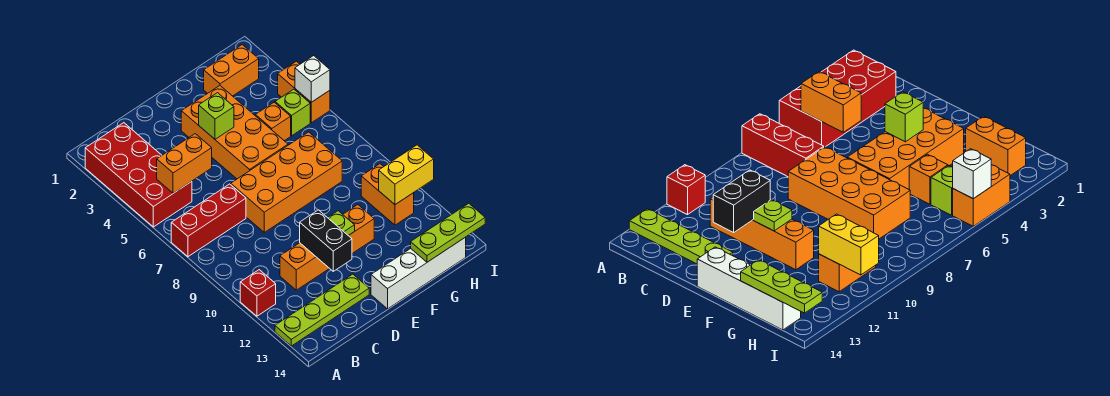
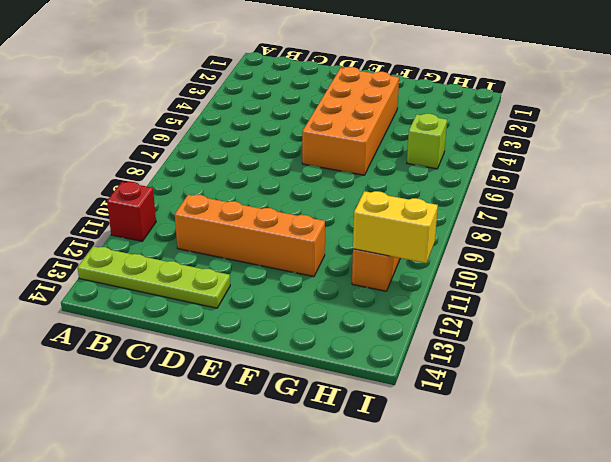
none -> red 2x4 brick [85,123,192,227]
none -> red 1x3 brick [171,184,246,257]
none -> orange 2x4 brick [231,132,342,232]

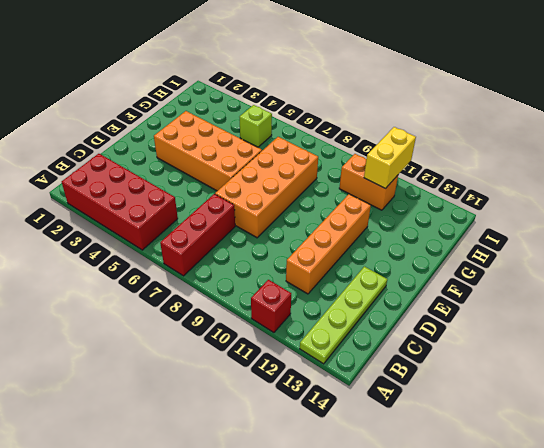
none -> white 1x4 brick [371,237,466,309]
none -> orange 1x2 brick [204,45,259,96]
none -> orange 1x1 brick [255,102,291,141]

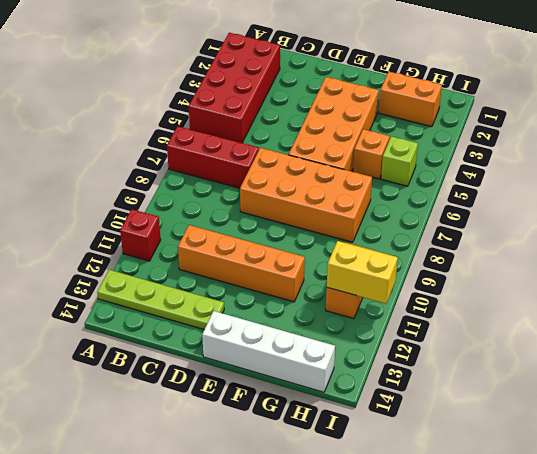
none -> orange 1x2 brick [278,61,330,123]
none -> orange 1x2 brick [157,134,212,193]
none -> black 1x2 brick [300,210,352,271]

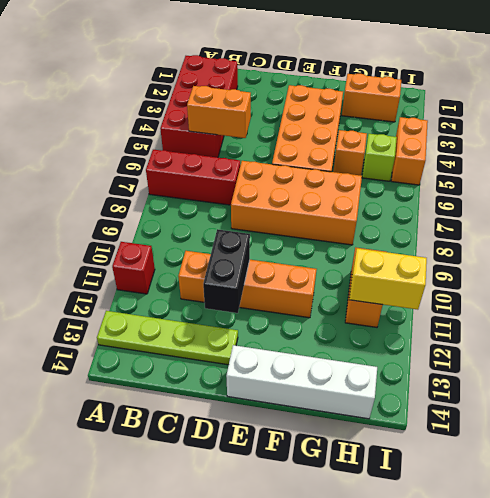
none -> lime 1x1 brick [199,93,234,139]
none -> lime 1x1 plate [328,211,355,236]
none -> lime 1x3 plate [411,203,485,262]

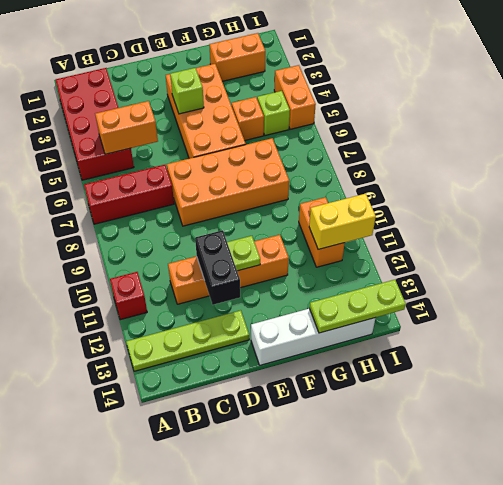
none -> white 1x1 brick [295,56,330,102]

